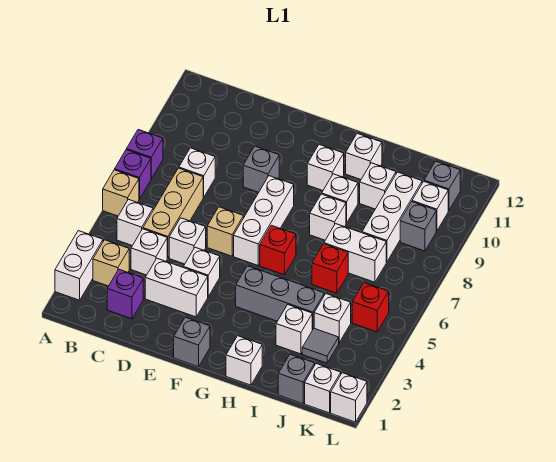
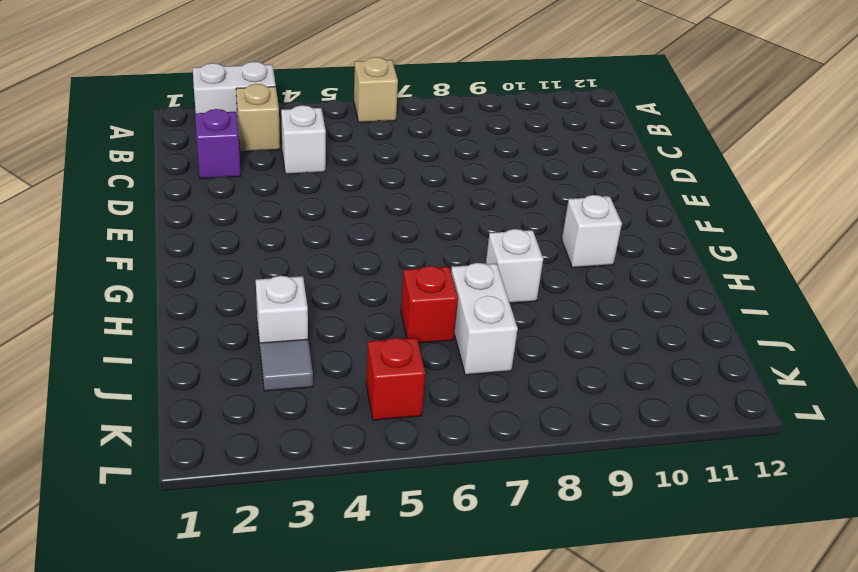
none -> purple 1x1 brick [115,150,151,199]
none -> purple 1x1 brick [127,130,163,179]
none -> white 1x1 brick [117,199,153,246]
none -> tan 1x3 brick [143,168,203,258]

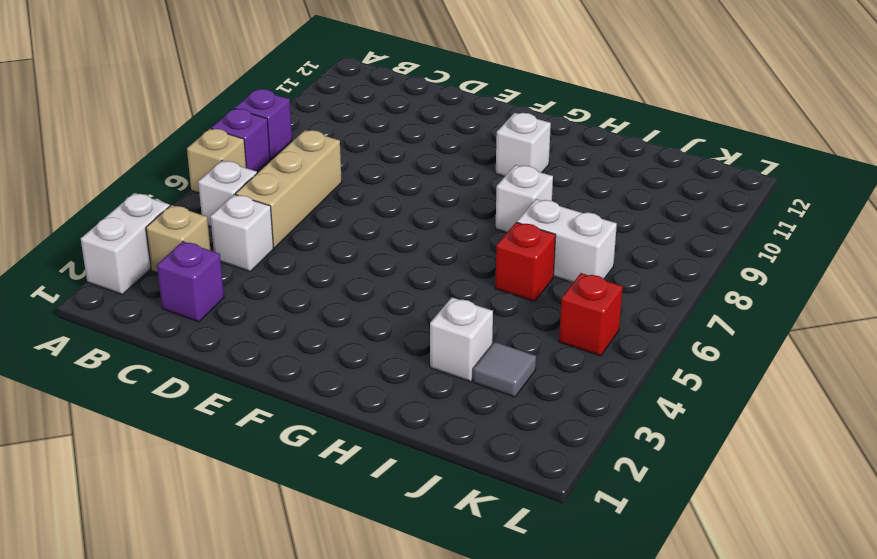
none -> white 1x1 brick [179,148,215,197]
none -> white 1x2 brick [145,258,208,317]
none -> white 1x1 brick [169,218,206,264]
none -> white 1x1 brick [183,247,220,296]

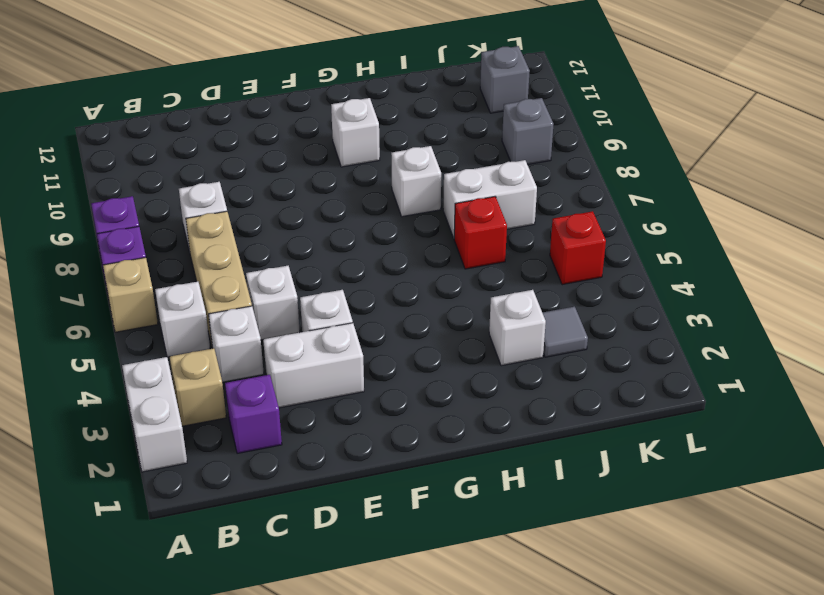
none -> tan 1x1 brick [207,207,244,256]
none -> grey 1x1 brick [243,146,279,192]
none -> grey 1x1 brick [174,317,210,367]
none -> white 1x3 brick [234,176,294,265]

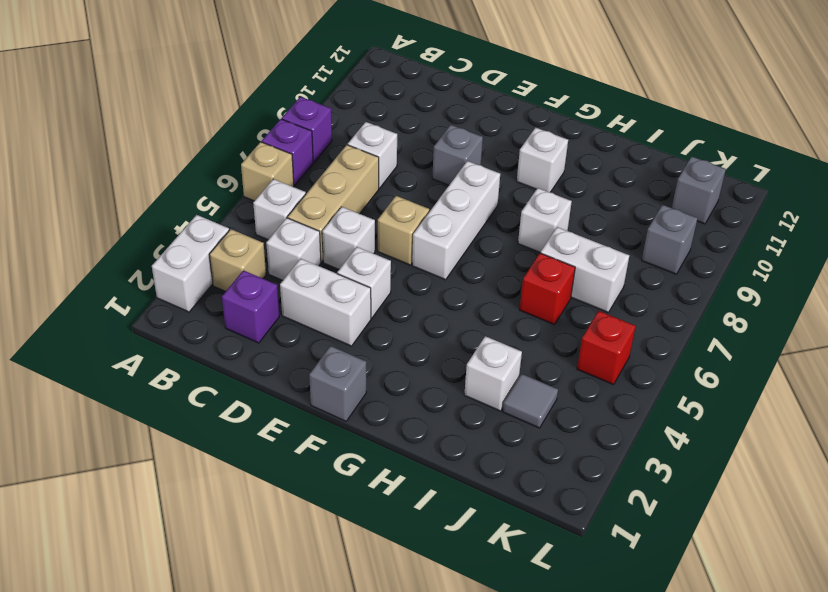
none -> grey 1x3 brick [236,266,324,330]
none -> red 1x1 brick [260,225,296,275]
none -> white 1x1 brick [226,336,262,385]
none -> white 1x1 brick [322,174,358,223]

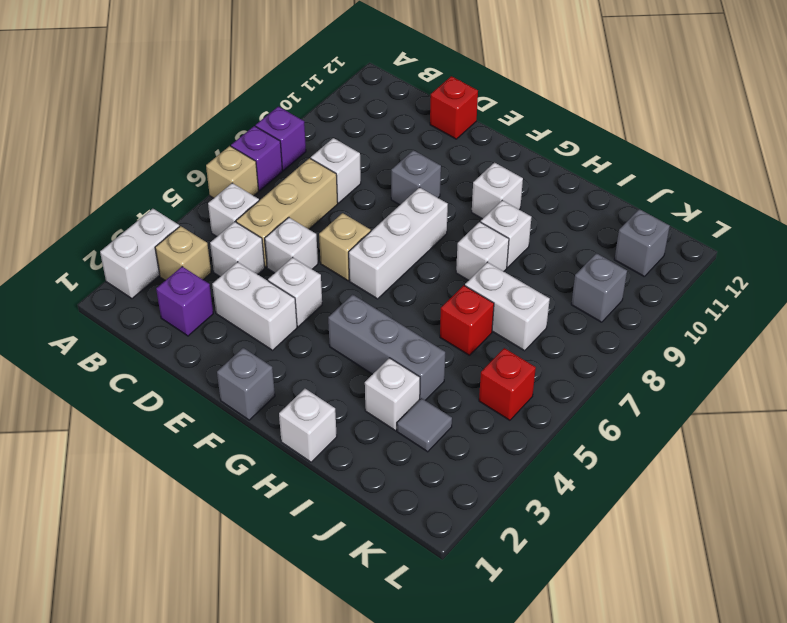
red 1x1 brick [430,76,478,139] -> red 1x1 brick moved to [260,225,296,275]
none -> white 1x1 brick [346,133,382,179]
none -> white 1x1 brick [360,163,396,209]
none -> grey 1x1 brick [278,354,315,404]
none -> white 1x1 brick [314,294,351,342]

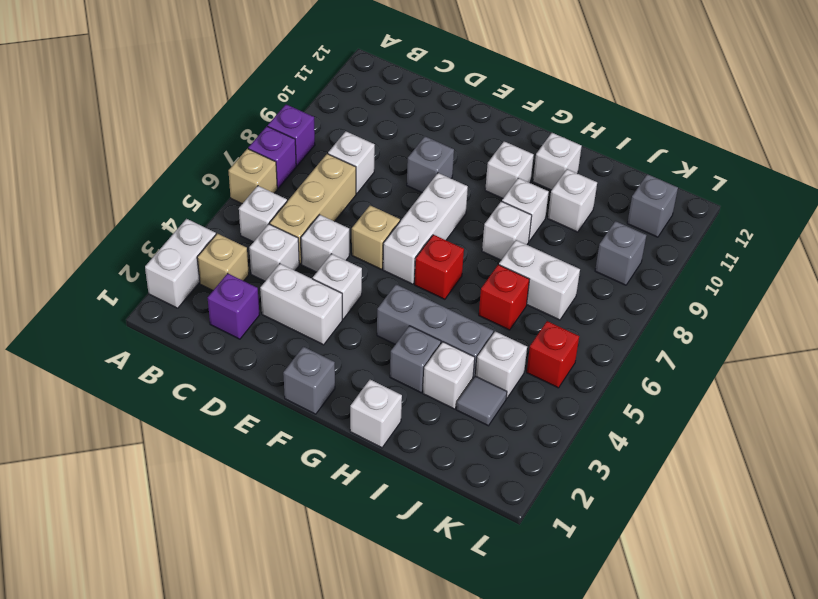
grey 1x1 brick [390,326,441,393] -> grey 1x1 brick moved to [278,354,315,404]
none -> white 1x3 brick [362,172,422,262]
none -> white 1x1 brick [305,364,341,413]
none -> white 1x1 brick [412,181,448,231]
none -> white 1x1 brick [331,373,367,422]

